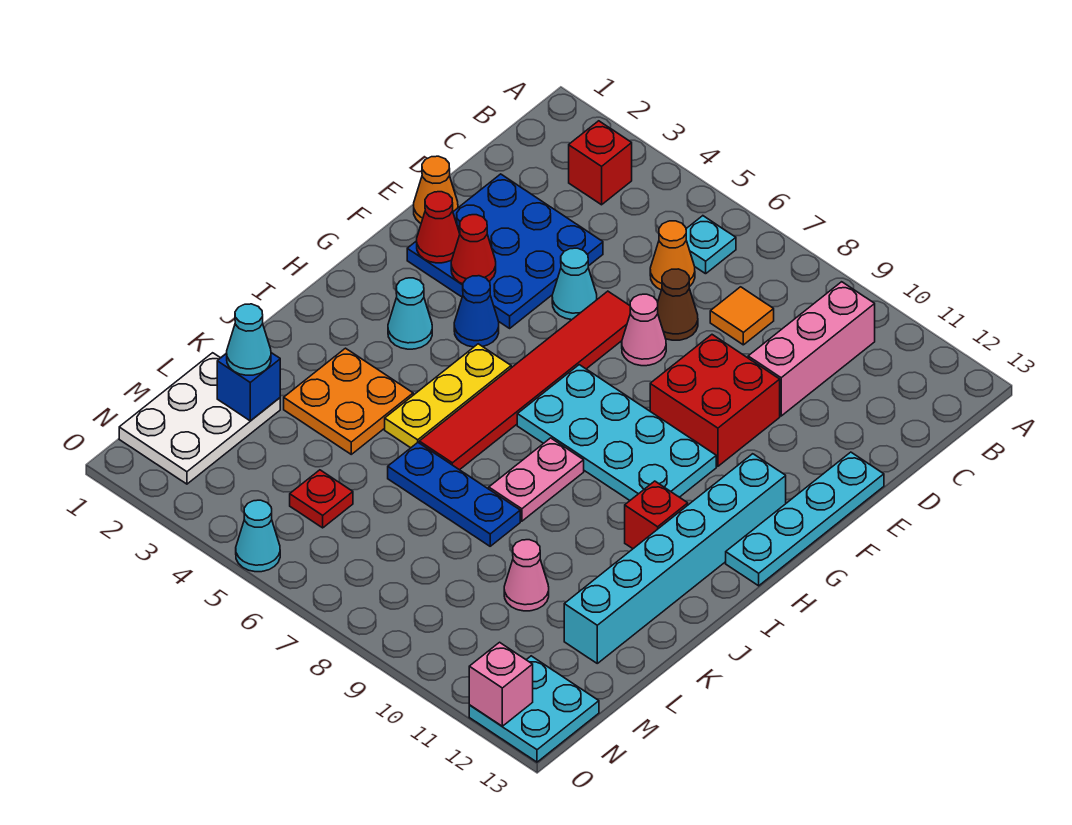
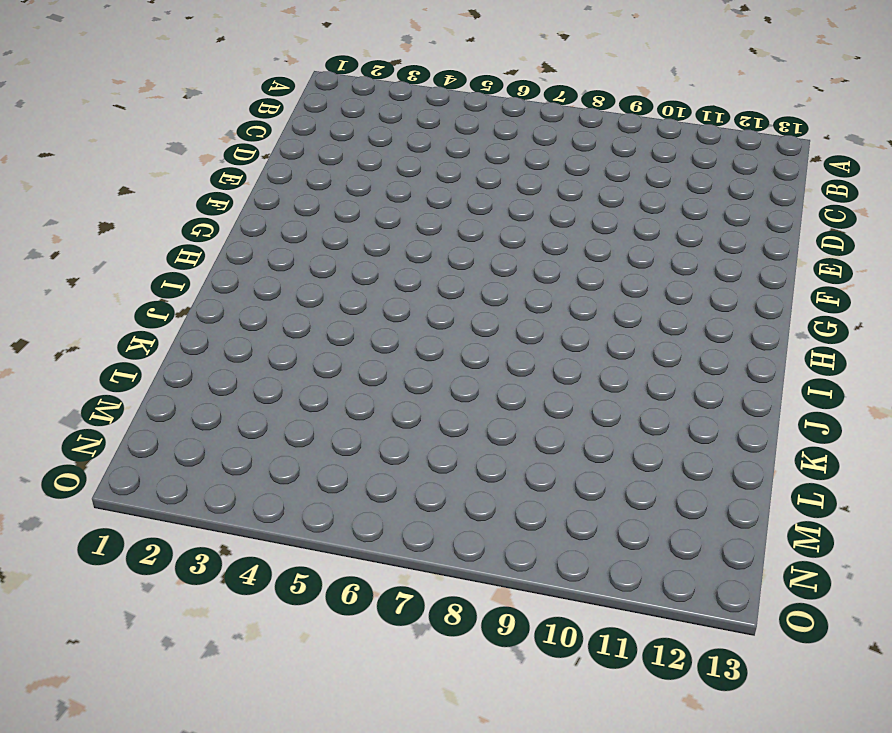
none -> red 1x1 brick [569,121,632,205]
none -> cyan 1x1 plate [686,216,736,274]
none -> pink 1x3 brick [748,282,875,416]
none -> orange 1x1 cone [650,221,695,290]

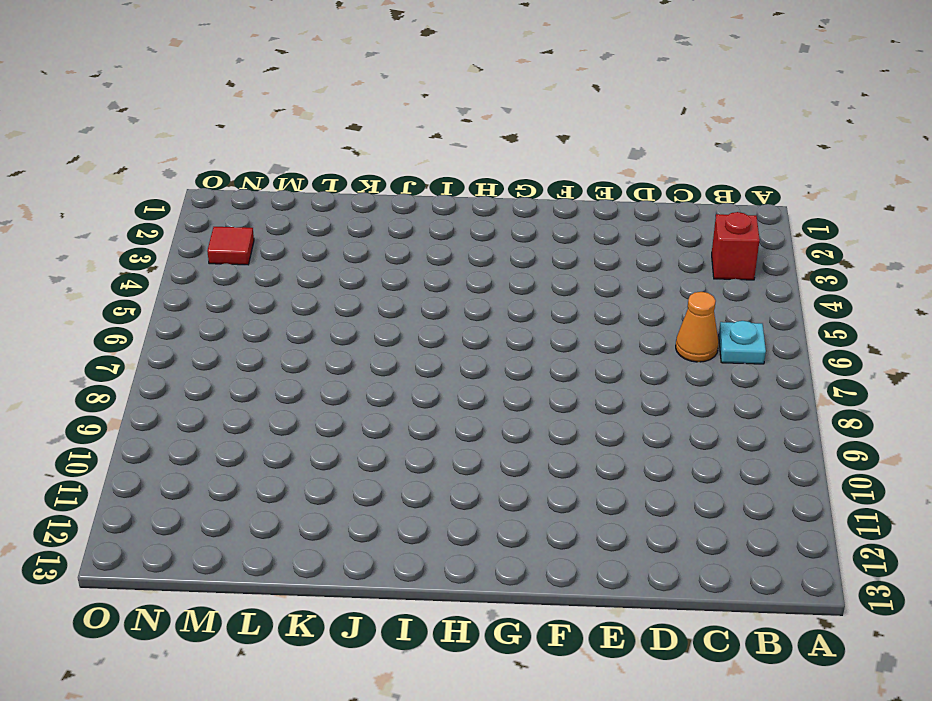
red 1x1 tile [207,227,254,265] -> none
none -> pink 1x3 brick [748,282,875,416]
none -> orange 1x1 tile [710,287,774,345]
none -> blue 3x3 plate [407,174,603,328]
none -> brown 1x1 cone [658,269,698,340]

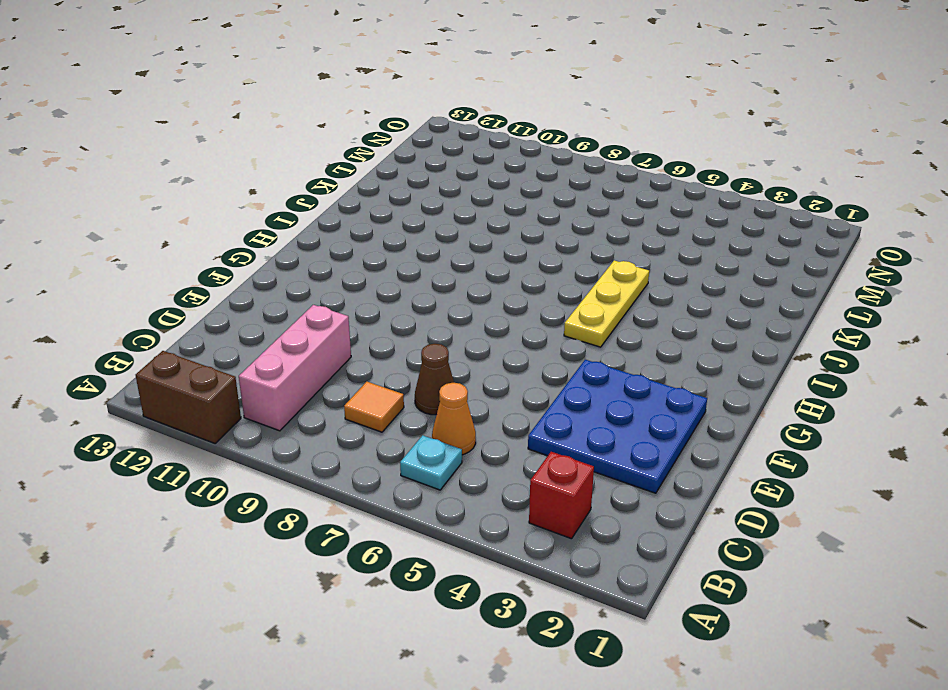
brown 1x2 brick [136,351,241,443] -> none
none -> orange 1x1 cone [414,156,458,223]
none -> cyan 1x1 cone [552,248,597,320]
none -> red 1x6 tile [419,291,630,470]
none -> pink 1x1 cone [622,294,666,366]

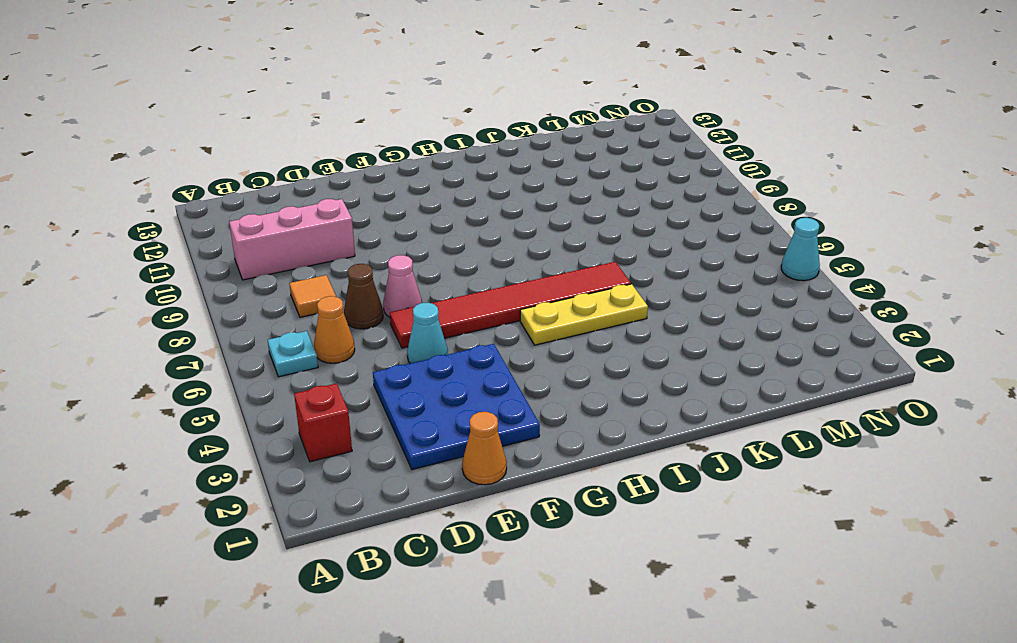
none -> red 2x2 brick [650,335,780,466]
none -> cyan 1x4 plate [726,452,884,586]
none -> blue 1x1 cone [454,276,499,347]
none -> cyan 2x4 plate [517,365,716,500]

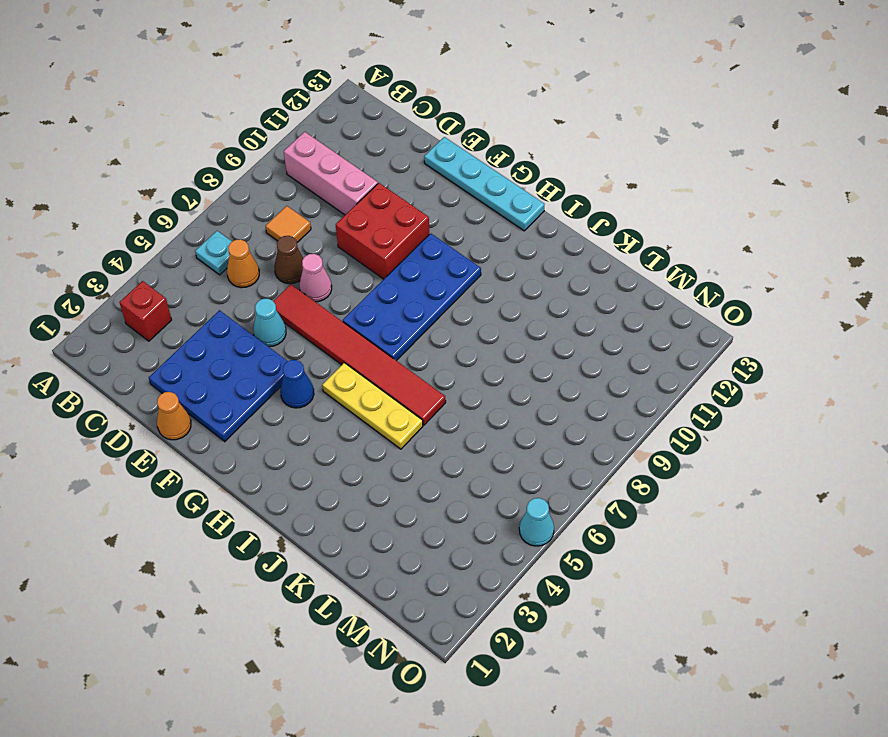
blue 2x4 plate [343,233,481,361] -> cyan 2x4 plate [517,365,716,500]
none -> cyan 1x6 brick [564,454,786,663]
none -> cyan 1x1 cone [388,278,432,349]
none -> pink 1x2 plate [489,438,584,521]
none -> red 1x1 brick [625,481,688,549]

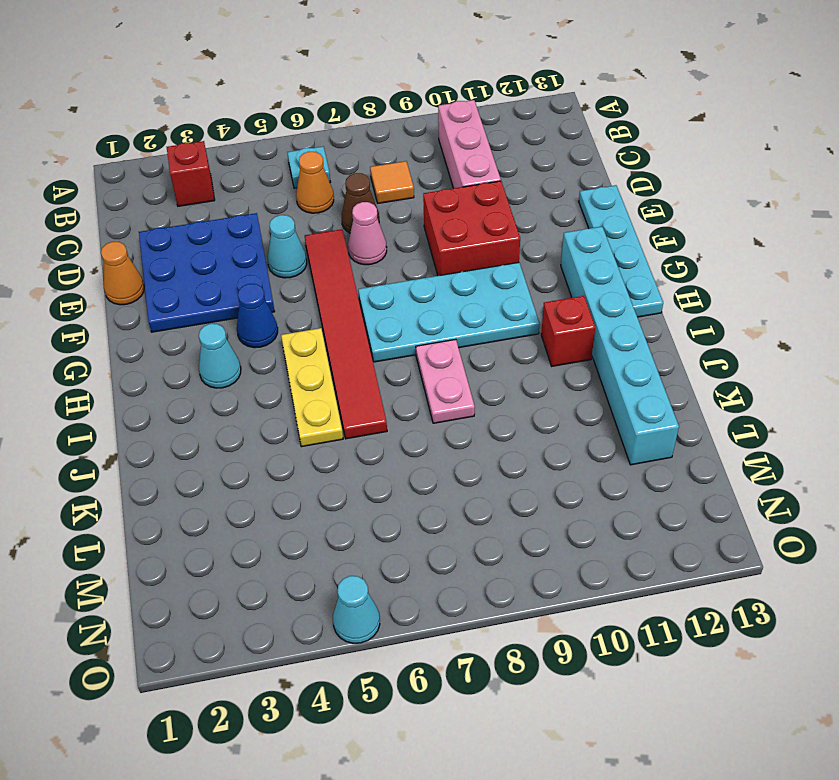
none -> orange 2x2 plate [284,348,413,454]
none -> blue 1x3 plate [388,443,520,546]
none -> white 2x3 plate [119,353,280,484]
none -> pink 1x1 cone [504,540,549,611]

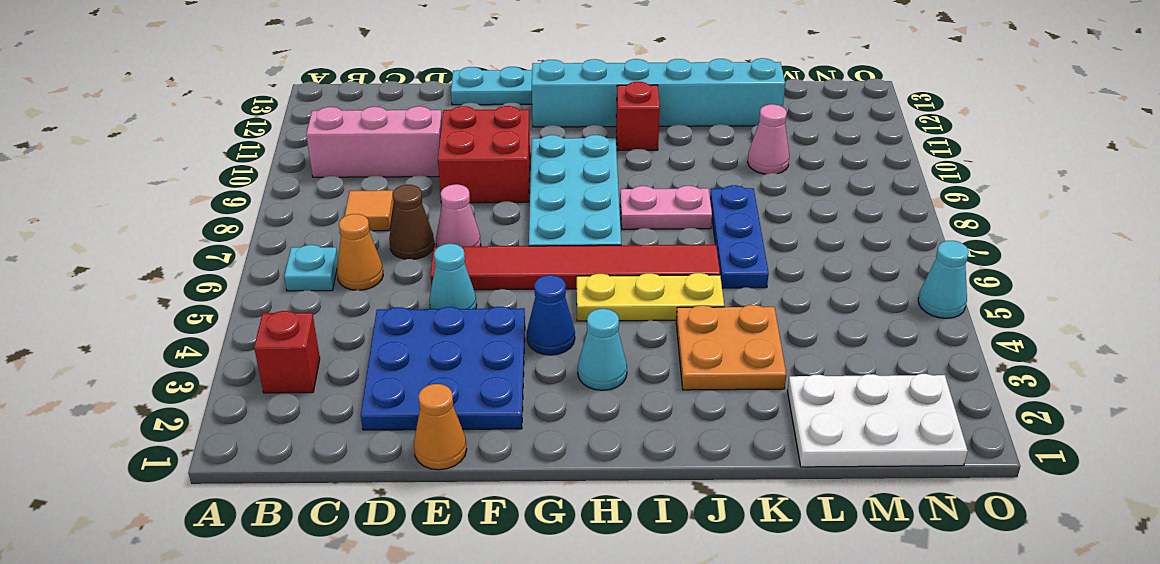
none -> red 1x1 plate [290,470,353,528]
none -> cyan 2x2 plate [469,656,599,762]
none -> red 1x1 cone [417,192,460,263]
none -> red 1x1 cone [451,215,496,284]

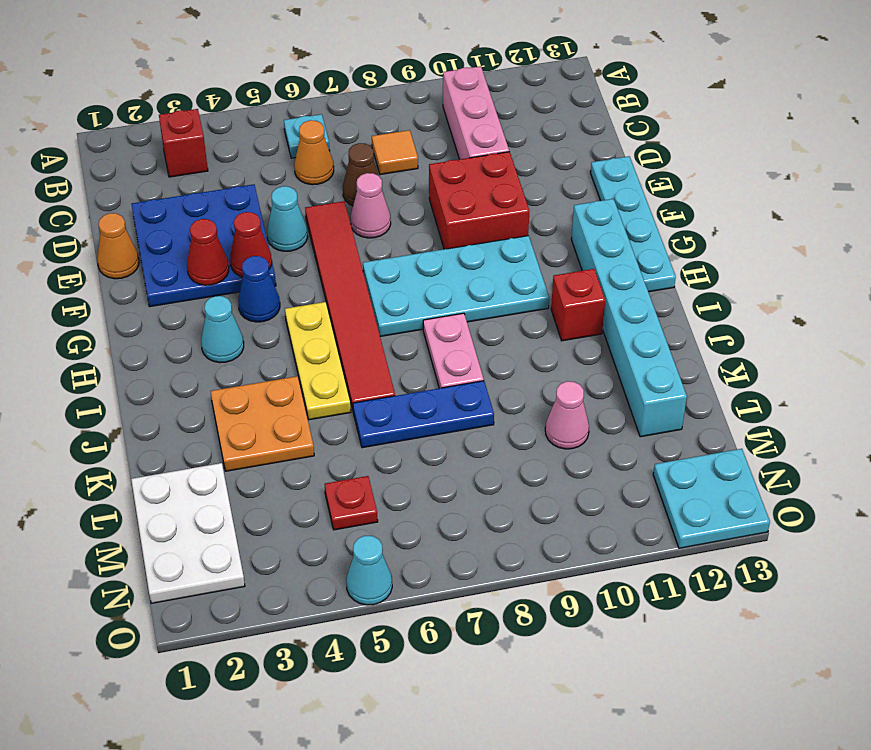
red 1x1 cone [230,212,272,277] -> red 1x1 cone moved to [417,192,460,263]
none -> blue 1x1 brick [217,353,280,421]
none -> pink 1x1 brick [469,642,533,726]
none -> cyan 1x1 cone [227,304,271,375]

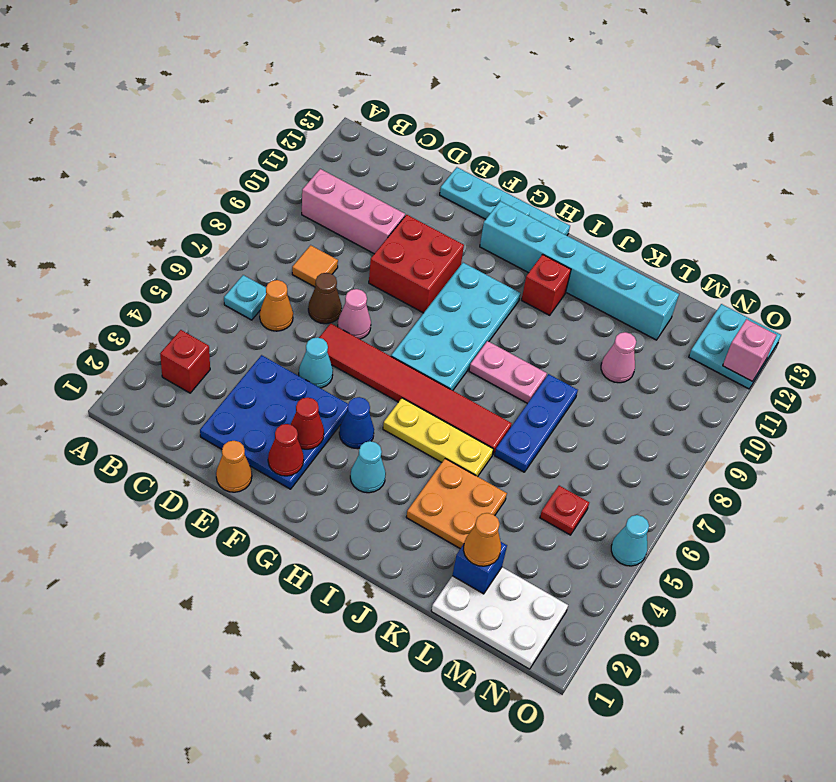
orange 1x1 cone [463,513,501,566] -> cyan 1x1 cone [227,304,271,375]

